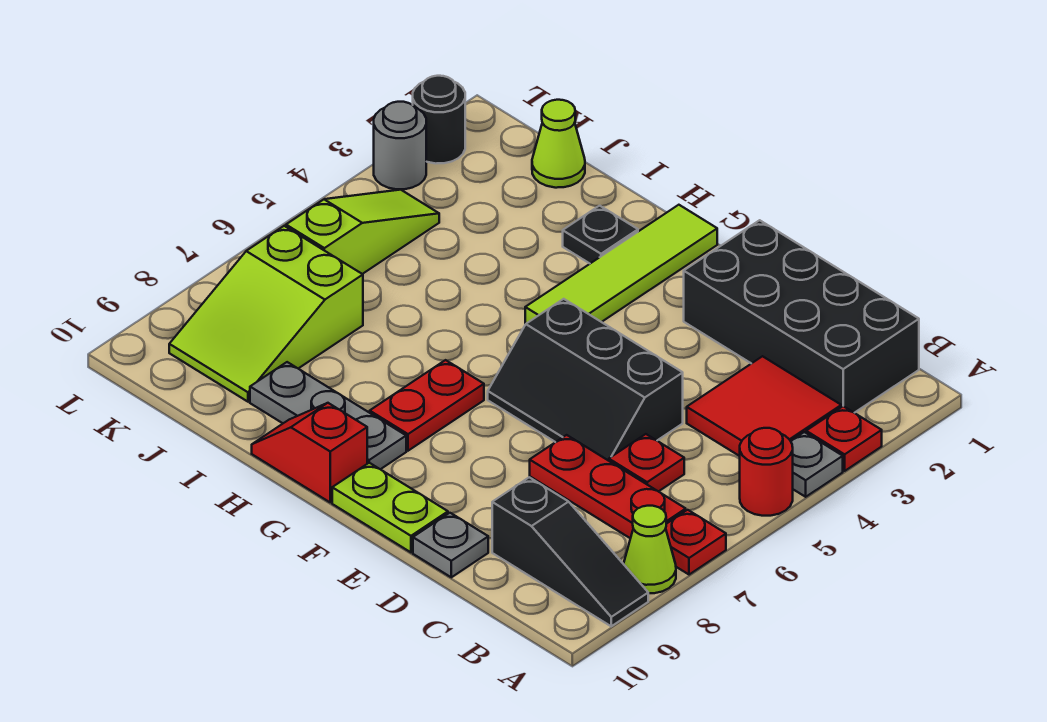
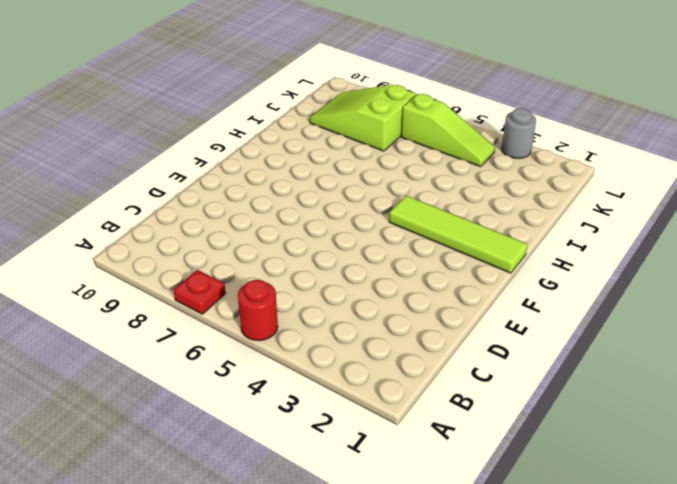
none -> red 1x1 plate [806,406,882,471]
none -> grey 1x1 plate [791,432,843,497]
none -> lime 1x1 cone [624,506,676,593]

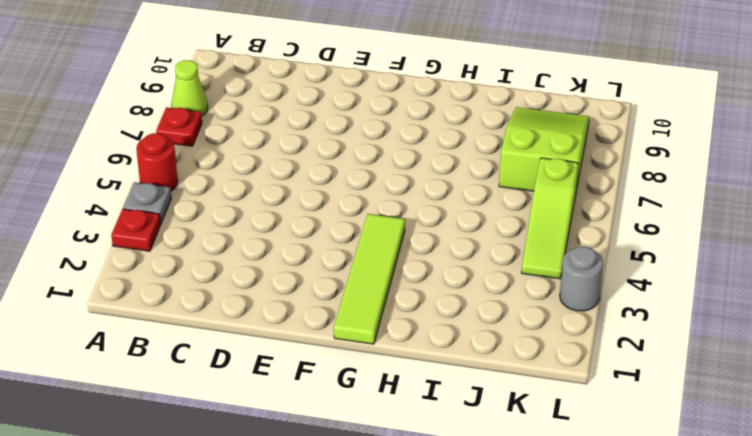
none -> black 1x3 slope [492,477,648,626]
none -> black 2x4 brick [684,220,919,413]
none -> red 2x2 tile [687,356,841,456]

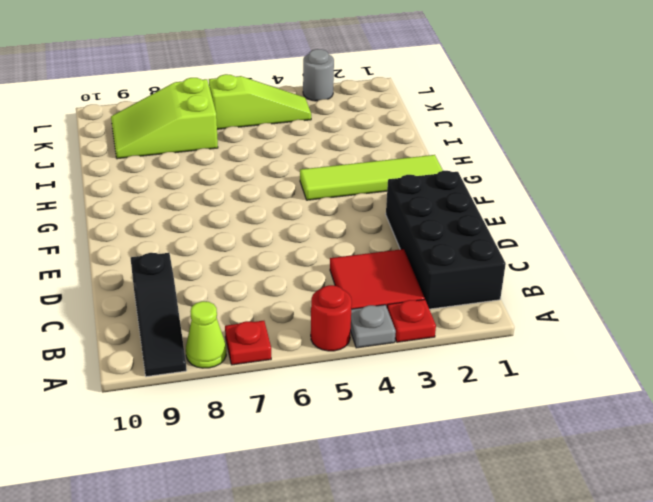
none -> red 1x3 plate [530,435,686,538]
none -> red 1x1 plate [609,434,684,492]
none -> black 2x3 slope [488,299,683,461]

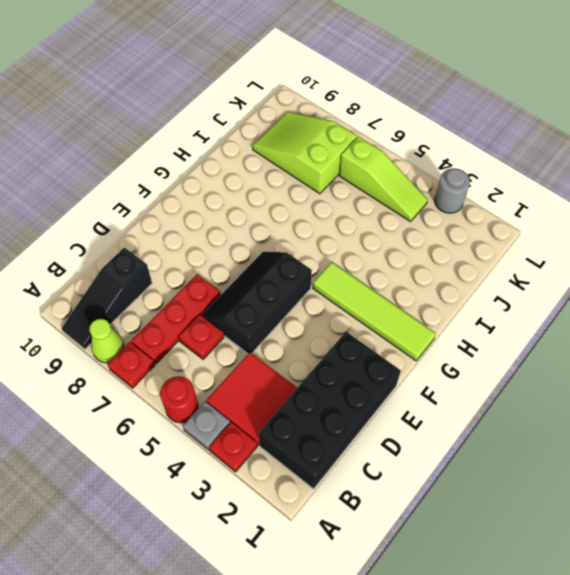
none -> grey 1x1 plate [413,513,488,577]
none -> lime 1x2 plate [332,463,448,552]
none -> red 1x2 plate [369,360,484,451]

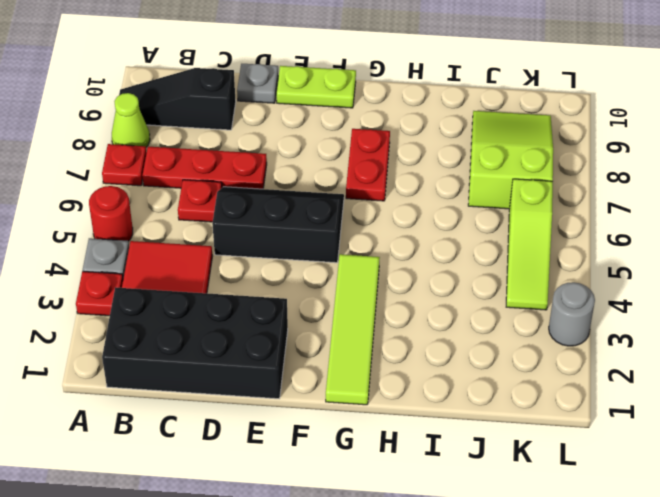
none -> grey 1x3 plate [250,362,406,469]
none -> red 1x2 slope [252,403,367,502]
none -> black 1x1 plate [563,206,638,263]

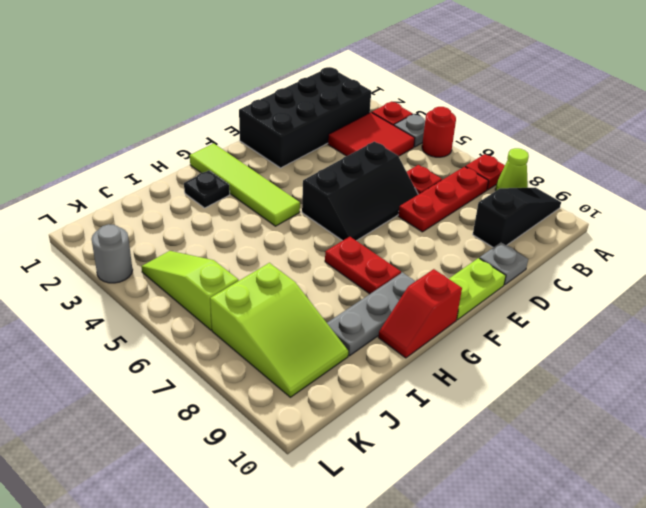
none -> lime 1x1 cone [532,100,585,188]
none -> black 1x1 round brick [413,76,465,164]

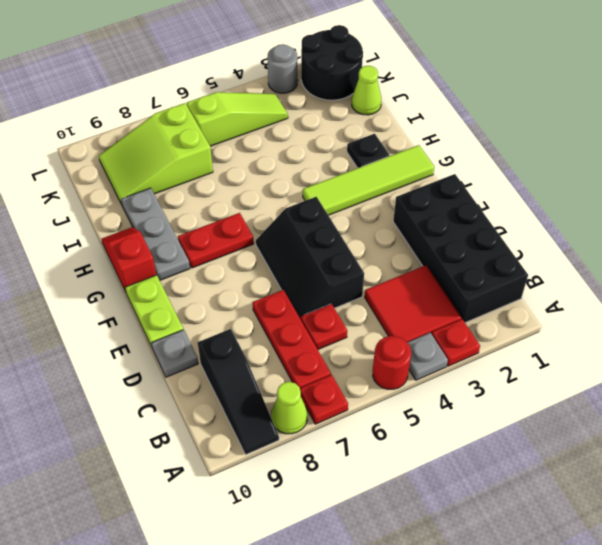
black 2x2 round brick [301,25,363,100] -> black 1x1 round brick [413,76,465,164]

